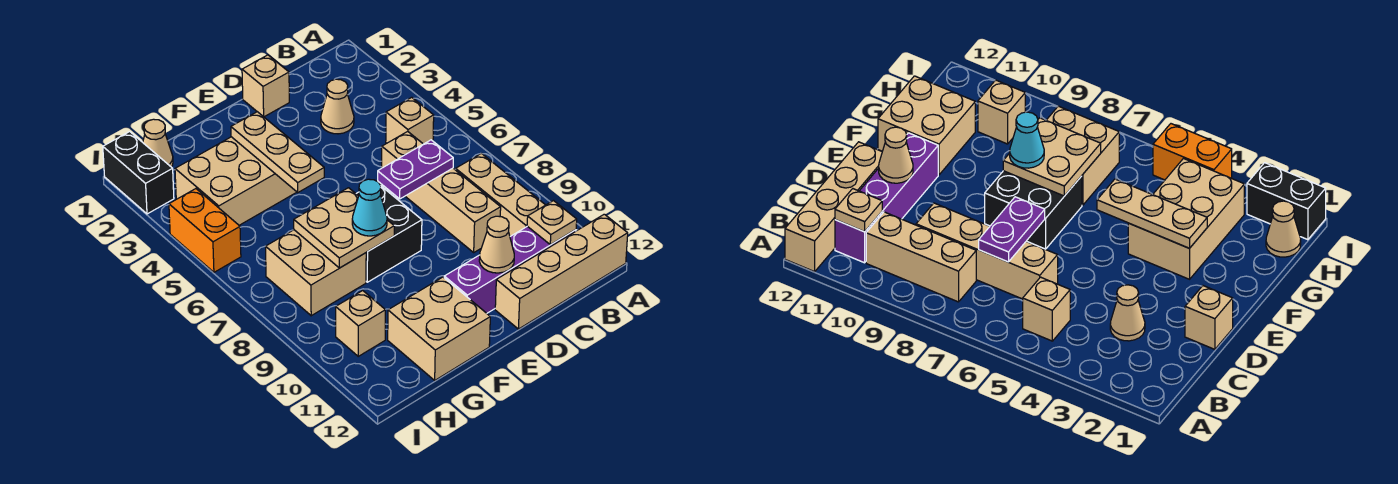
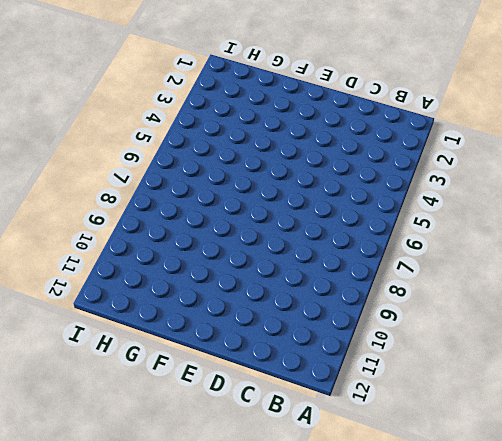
none -> tan 1x4 brick [495,214,628,329]
none -> tan 1x1 brick [386,97,434,144]
none -> tan 1x3 brick [456,153,545,236]

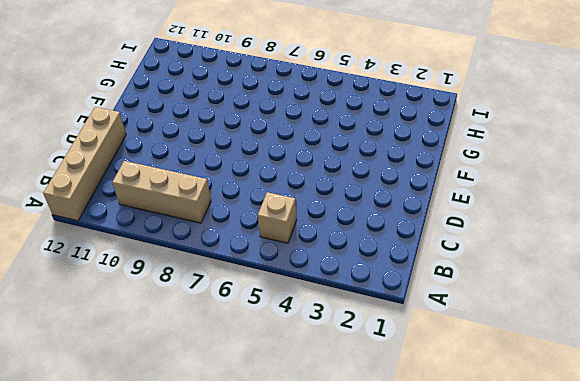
none -> purple 1x4 brick [444,226,576,313]
none -> tan 1x1 cone [321,79,354,134]
none -> tan 1x4 brick [382,131,501,252]

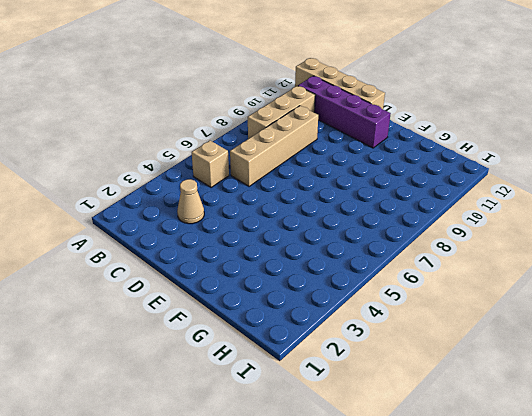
none -> tan 1x1 brick [242,55,289,117]
none -> black 2x2 brick [356,186,422,282]
none -> tan 2x3 brick [175,137,296,225]

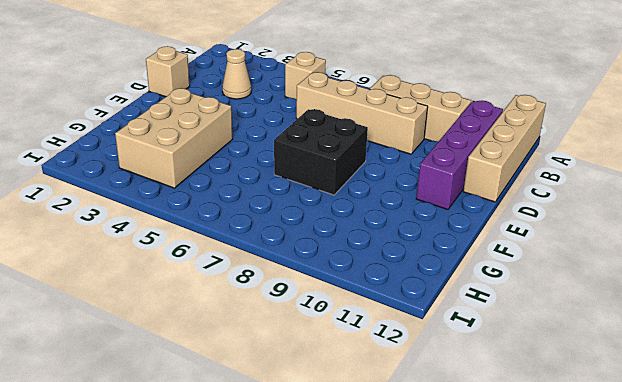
none -> tan 2x2 brick [388,277,490,380]
none -> tan 2x2 brick [266,230,366,316]
none -> tan 1x1 cone [143,119,173,167]

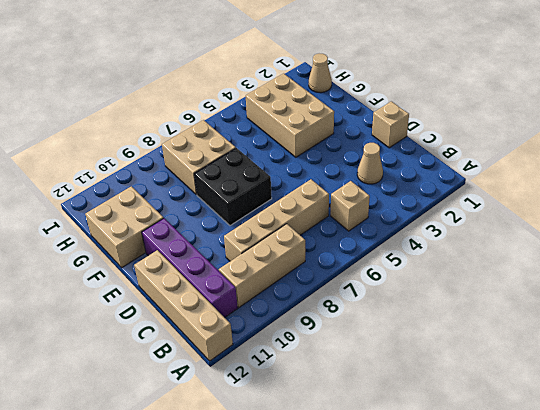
none -> tan 1x1 brick [336,291,385,356]
none -> black 1x2 brick [103,132,174,214]
none -> orange 1x2 brick [169,189,241,272]

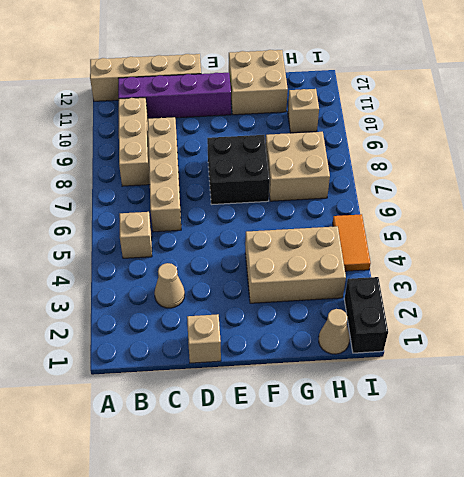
orange 1x2 tile [333,214,371,271] -> orange 1x2 brick [169,189,241,272]
none -> tan 1x1 plate [527,201,577,245]
none -> purple 1x2 plate [378,140,453,199]
none -> tan 1x1 cone [479,216,514,273]

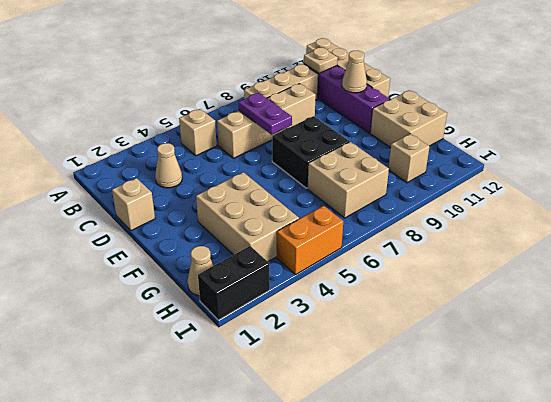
none -> tan 1x3 plate [231,112,324,192]
none -> tan 2x2 plate [294,188,394,268]
none -> cyan 1x1 cone [352,179,387,236]

